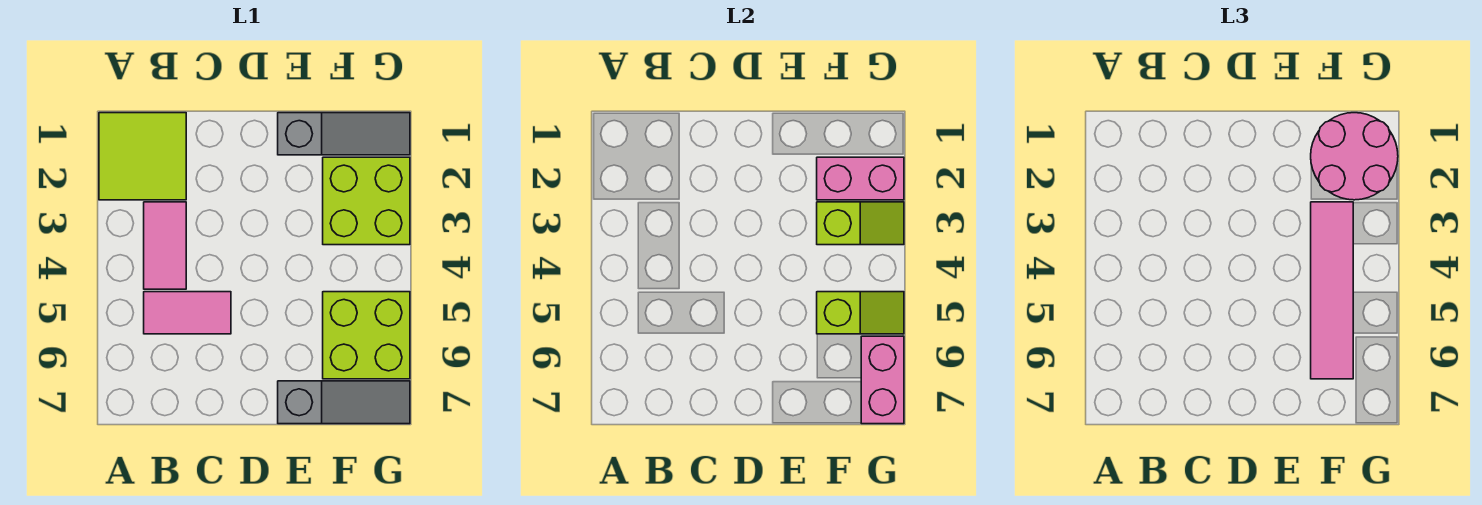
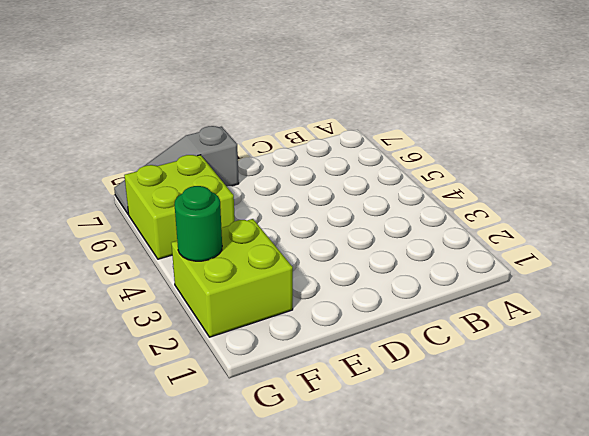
green 1x1 round brick [175,186,222,261] -> lime 1x2 slope [817,202,904,245]
none -> lime 2x2 tile [99,113,186,200]
none -> pink 1x2 tile [144,202,186,289]
none -> pink 1x2 tile [144,292,231,334]

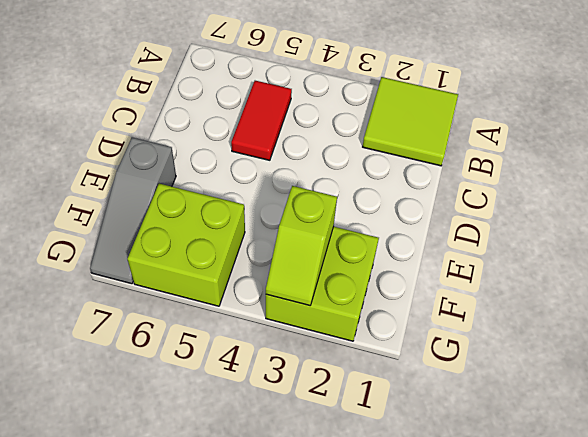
red 1x2 tile [231,81,292,160] -> pink 1x2 tile [144,292,231,334]
none -> pink 1x2 tile [144,202,186,289]
none -> grey 1x3 slope [278,113,410,155]
none -> pink 1x2 brick [817,157,904,200]

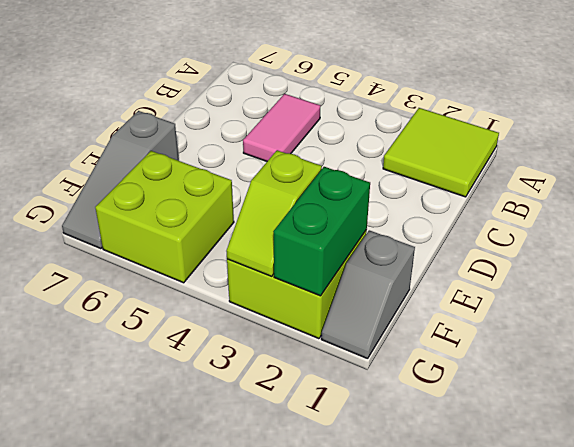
grey 1x2 slope [321,230,415,359] -> grey 1x3 slope [278,113,410,155]
green 1x2 brick [273,167,370,296] -> pink 1x2 brick [817,157,904,200]
none -> pink 1x2 tile [144,202,186,289]
none -> lime 1x2 slope [817,292,904,334]
none -> pink 1x2 brick [861,336,904,424]

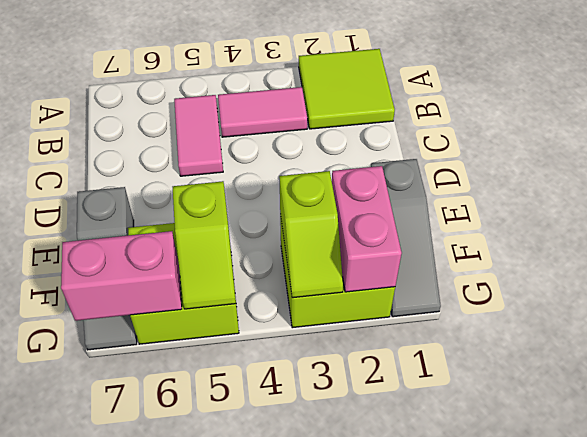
none -> pink 2x2 round brick [1311,113,1398,200]
none -> pink 1x4 tile [1311,202,1353,379]

